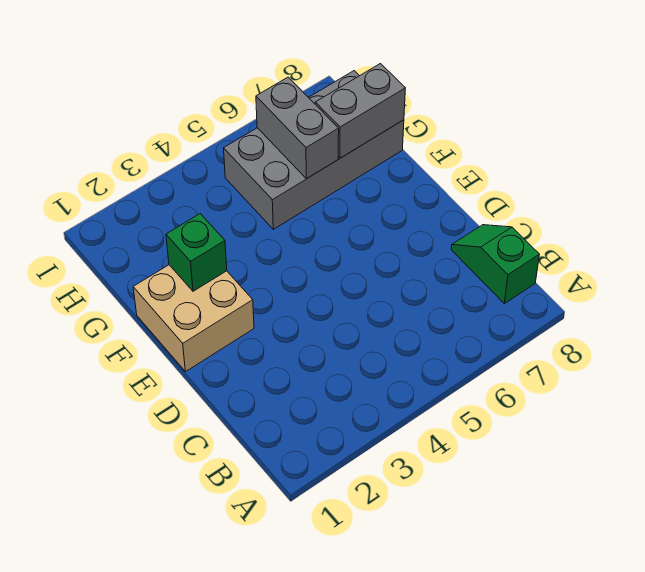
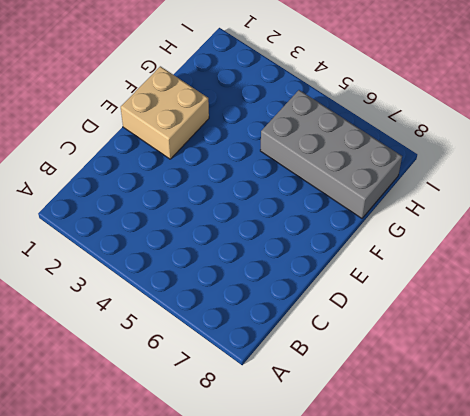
none -> green 1x2 slope [451,225,539,304]
none -> green 1x1 brick [166,214,227,291]

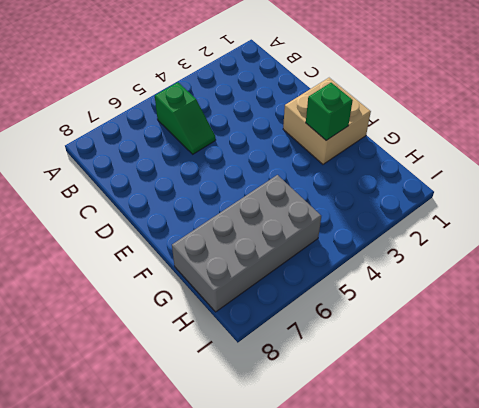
green 1x2 slope [155,82,216,154] -> green 1x2 slope moved to [451,225,539,304]
none -> grey 1x2 brick [256,77,339,179]
none -> grey 1x2 brick [315,64,405,158]

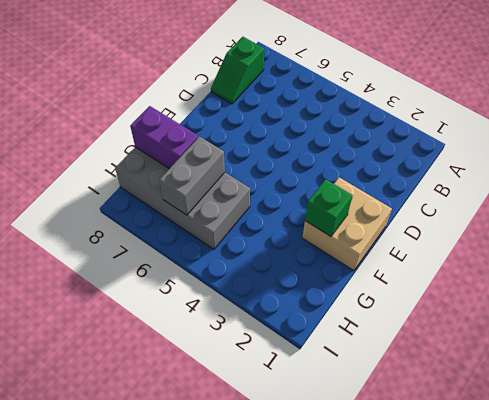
purple 1x2 brick [130,106,198,169] -> grey 1x2 brick [315,64,405,158]

